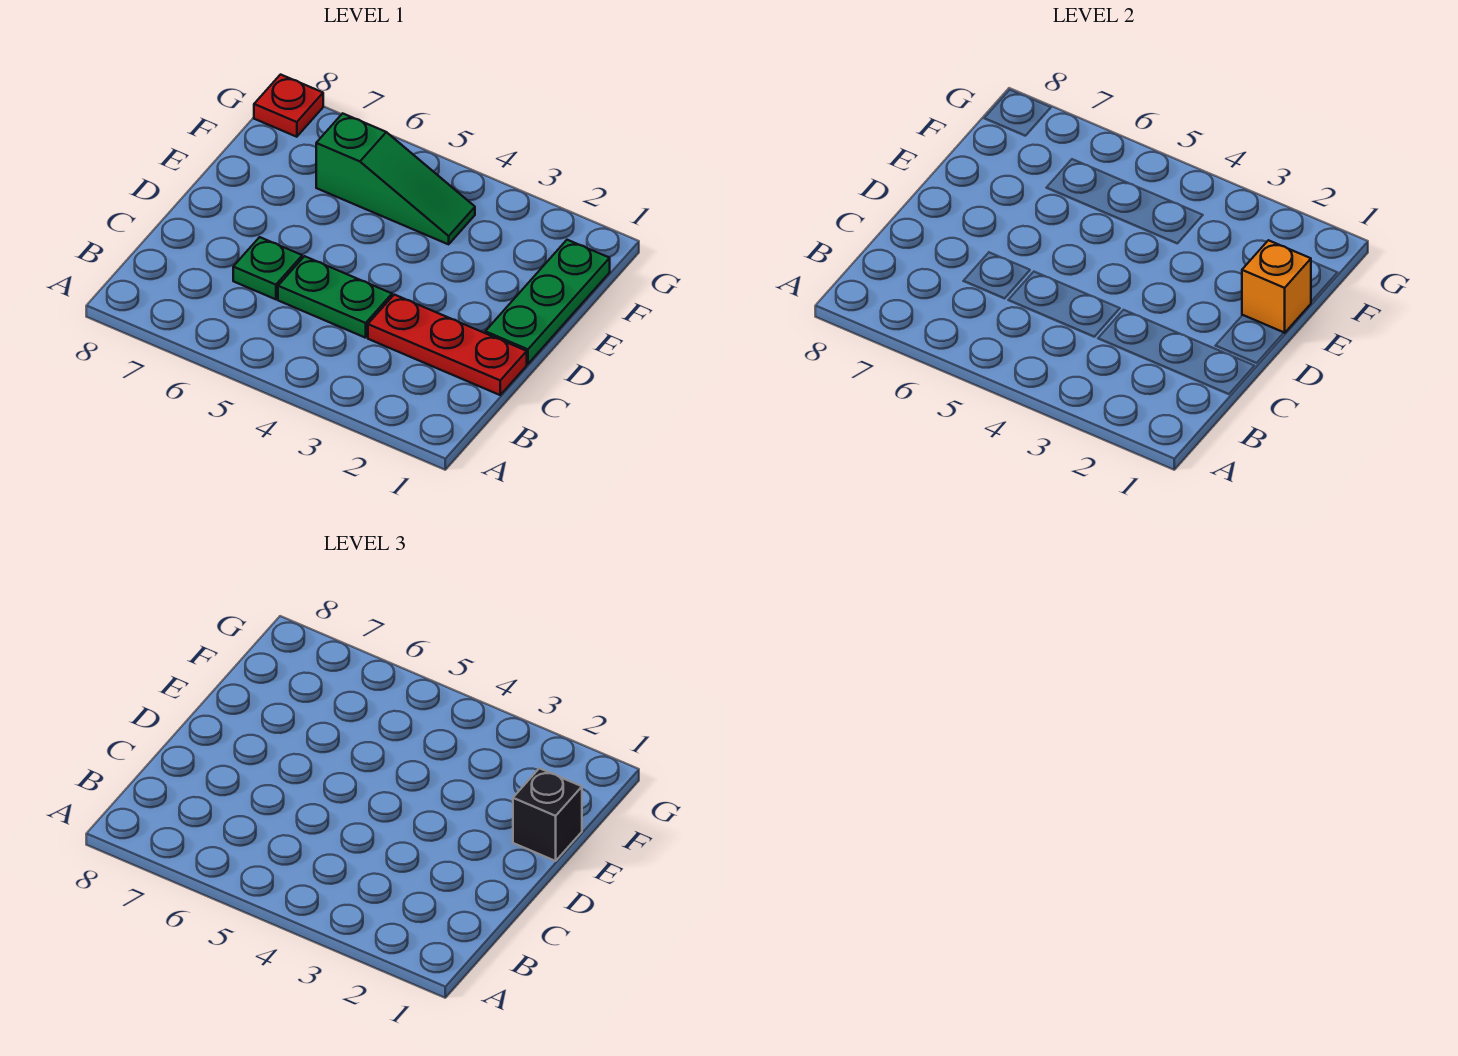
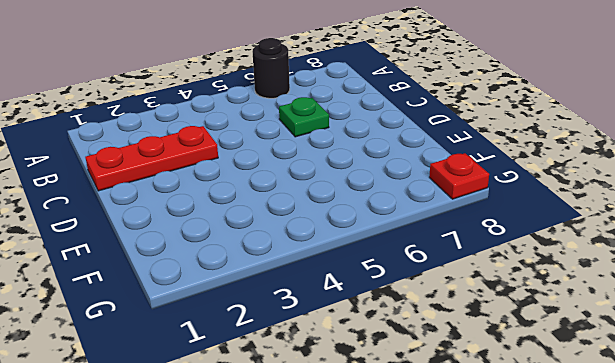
black 1x1 round brick [252,38,290,98] -> none
none -> green 1x2 plate [278,256,392,338]
none -> green 1x3 plate [485,240,610,364]

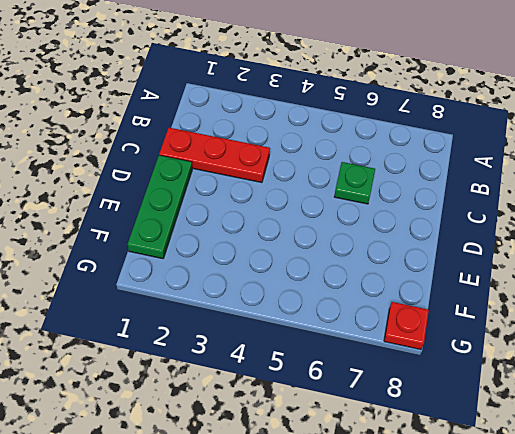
none -> green 1x2 plate [278,256,392,338]
none -> green 1x3 slope [316,113,475,244]

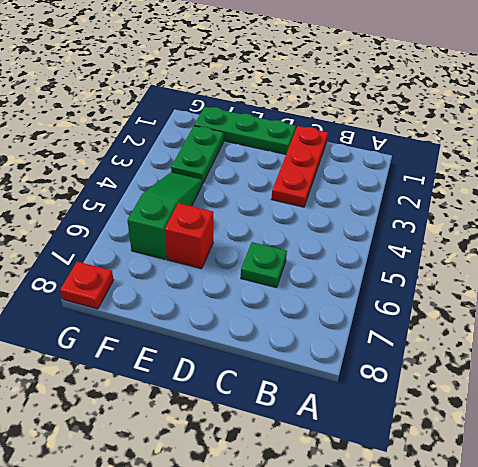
red 1x1 brick [165,203,213,269] -> none
green 1x2 plate [171,126,224,184] -> green 1x2 plate moved to [278,256,392,338]
none -> orange 1x1 brick [1242,240,1311,333]
none -> black 1x1 brick [513,768,582,861]

